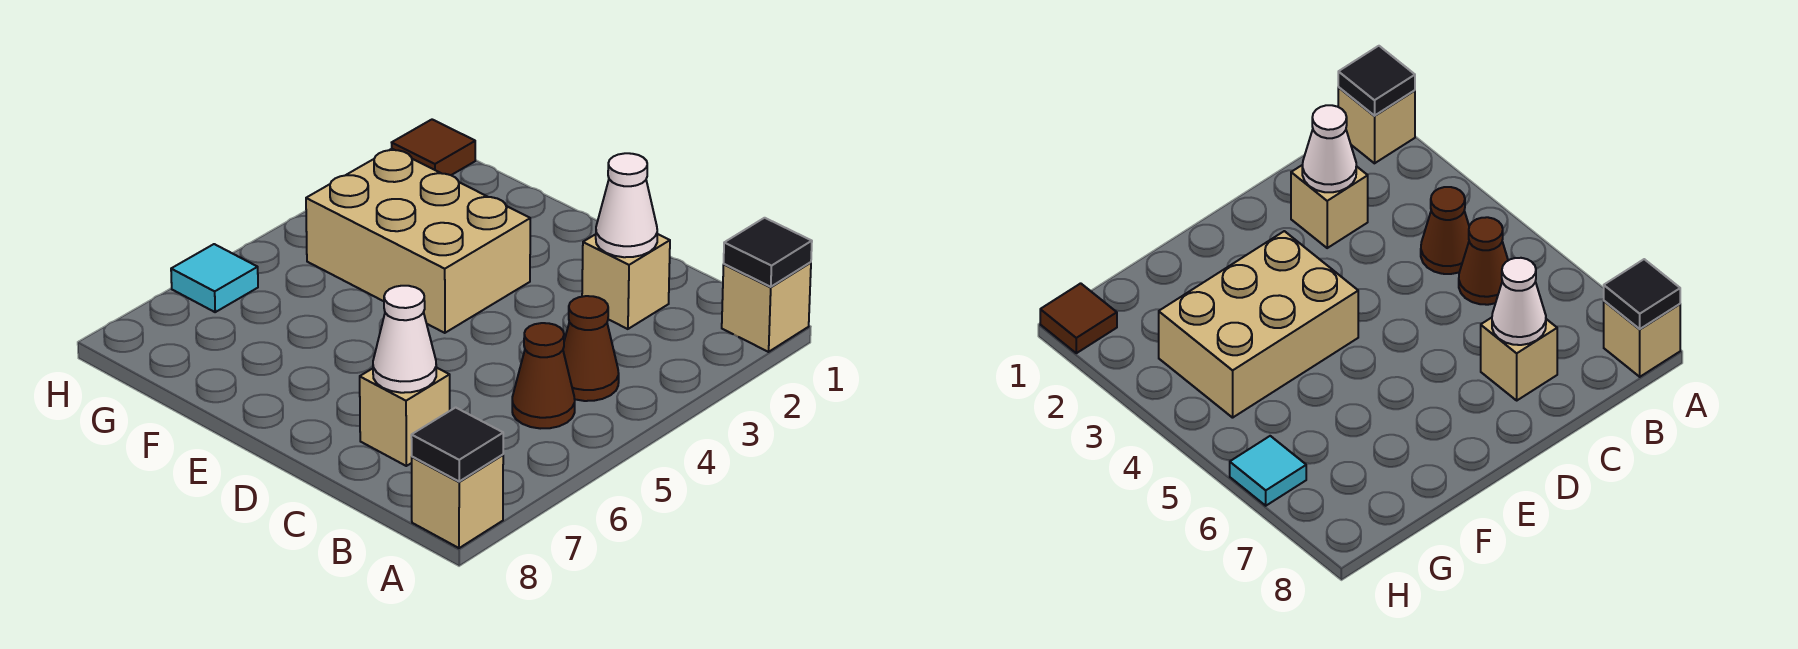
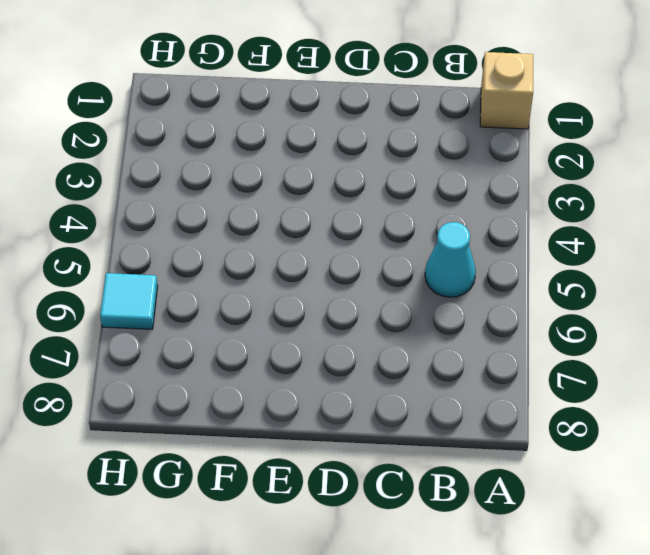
cyan 1x1 cone [425,222,476,297] -> brown 1x1 cone [512,323,575,429]
none -> tan 1x1 brick [412,455,503,548]
none -> brown 1x1 cone [563,296,619,401]
none -> tan 1x1 brick [582,234,670,329]

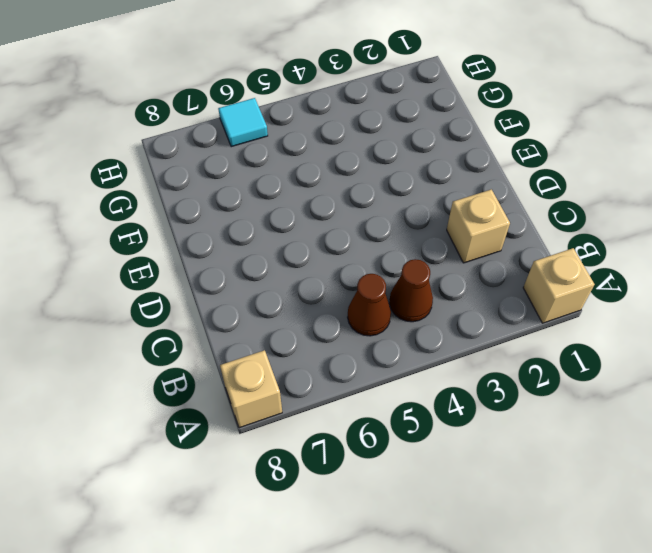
none -> tan 1x1 brick [360,367,450,466]
none -> tan 2x3 brick [306,149,530,333]
none -> brown 1x1 tile [392,120,475,175]

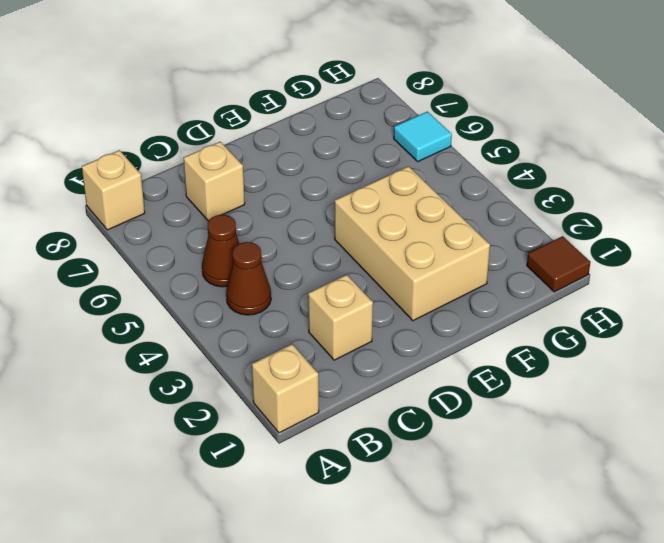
tan 2x3 brick [335,166,490,321] -> tan 2x3 brick turned to [306,149,530,333]
none -> black 1x1 tile [724,218,812,287]
none -> black 1x1 tile [411,407,503,481]
none -> white 1x1 cone [596,153,657,257]

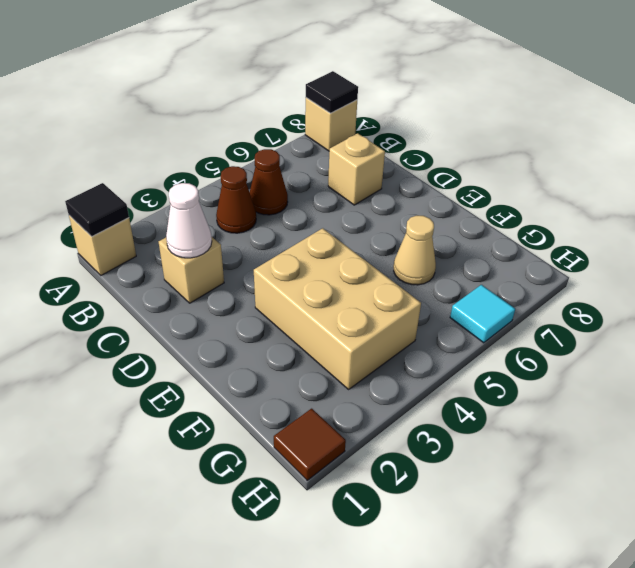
tan 1x1 cone [394,216,436,285] -> none
none -> white 1x1 cone [373,286,436,393]

